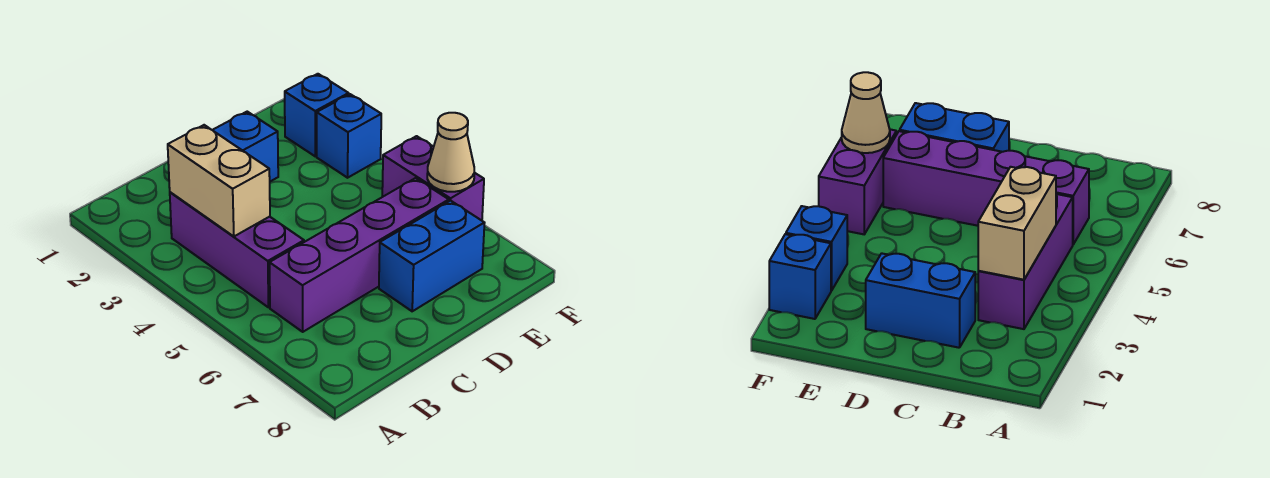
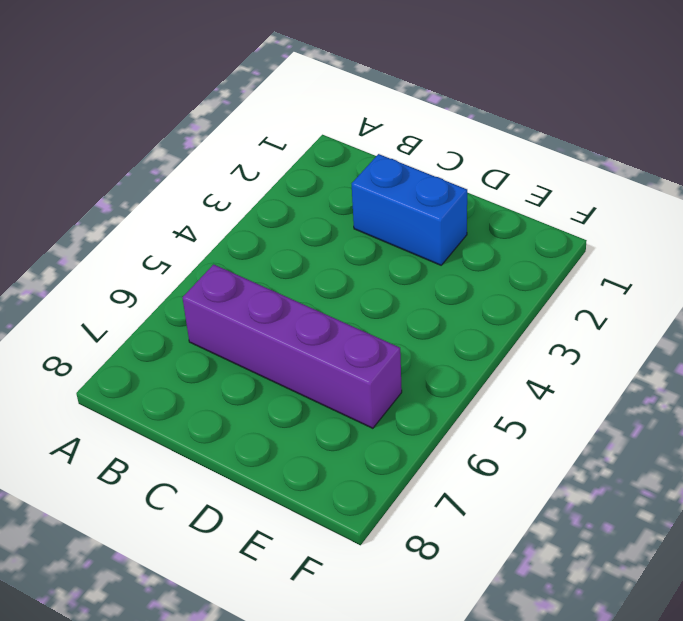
none -> purple 1x3 brick [170,192,304,307]
none -> blue 1x2 brick [379,201,484,311]

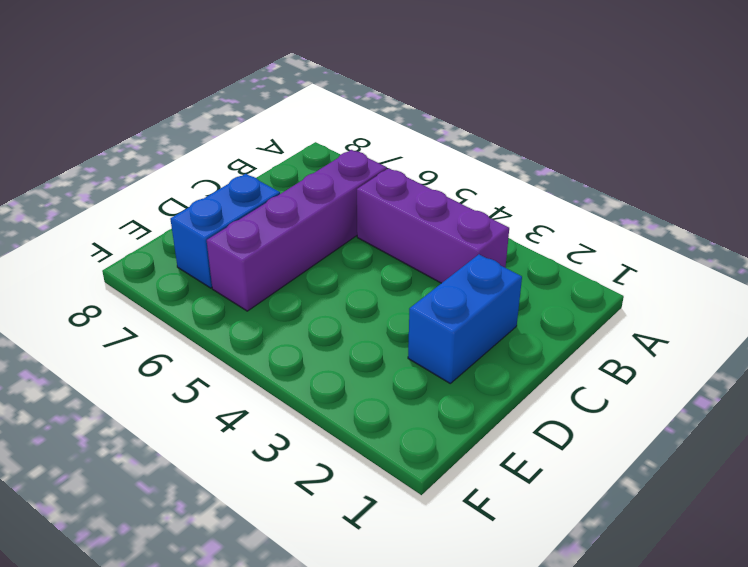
none -> blue 1x1 brick [285,74,349,156]
none -> blue 1x1 brick [317,94,381,178]

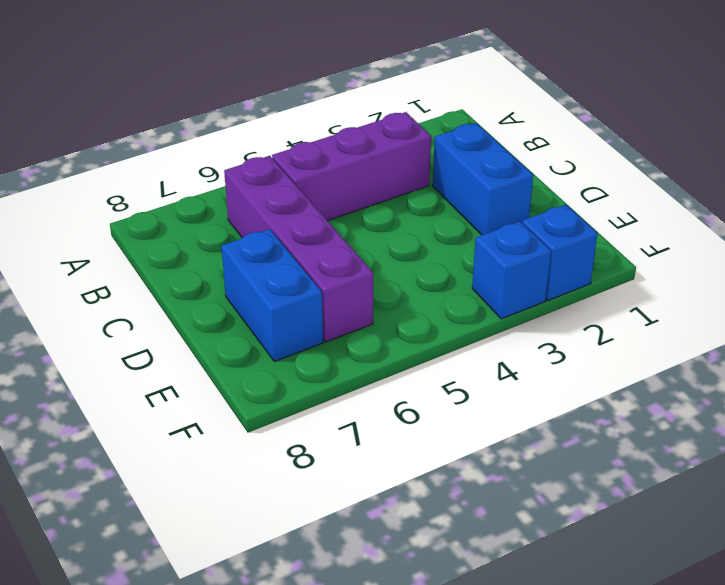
none -> purple 1x2 brick [382,136,484,220]
none -> tan 1x2 brick [168,125,270,236]

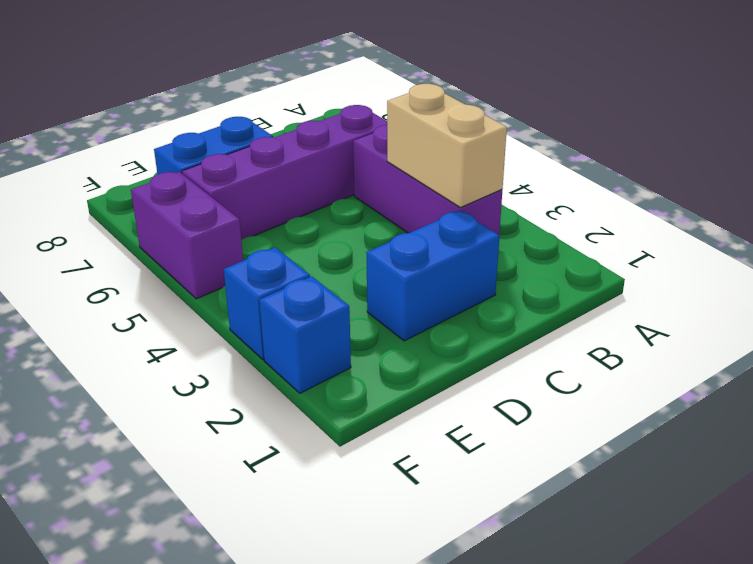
none -> tan 1x1 cone [427,113,474,192]

